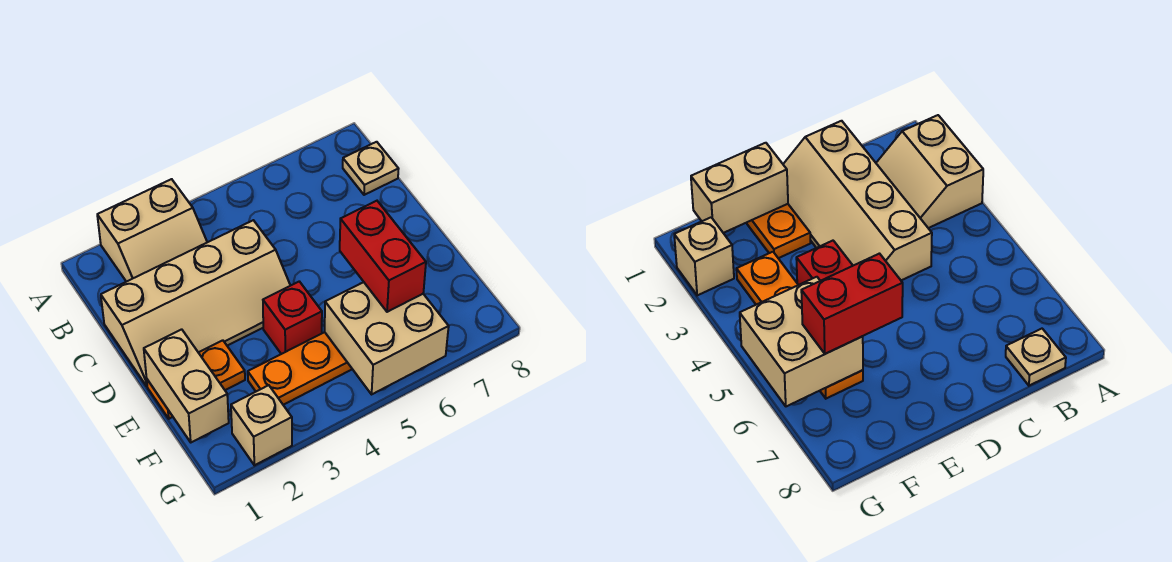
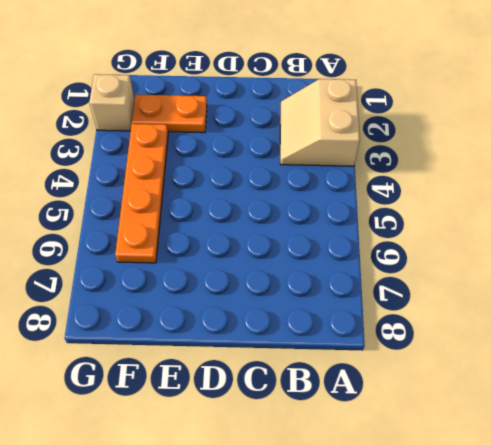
orange 1x2 plate [132,95,207,133] -> orange 1x2 plate turned to [147,340,245,419]
none -> tan 1x1 plate [343,142,398,195]
none -> tan 2x4 slope [101,220,290,386]

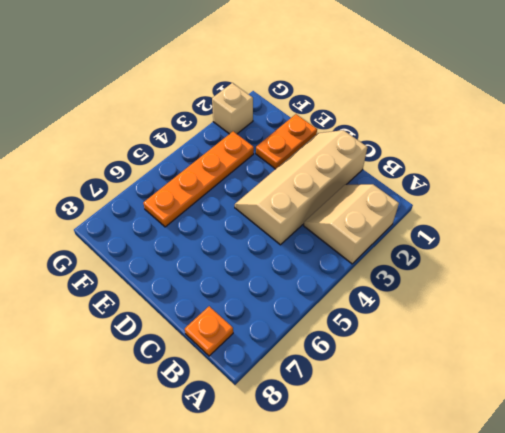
orange 1x1 plate [185,306,233,356] -> tan 1x1 plate [343,142,398,195]
none -> red 1x1 brick [263,281,322,354]
none -> tan 1x2 brick [144,329,229,442]

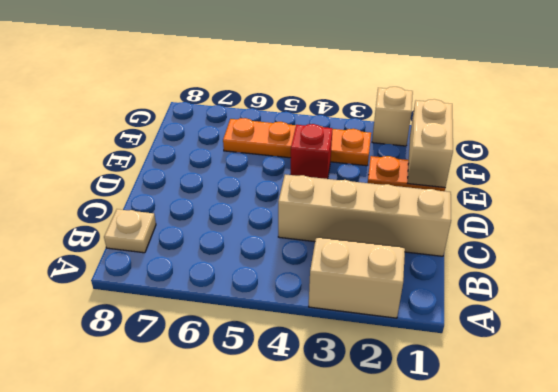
none -> tan 2x2 brick [325,282,449,394]
none -> red 1x2 brick [340,201,426,312]

